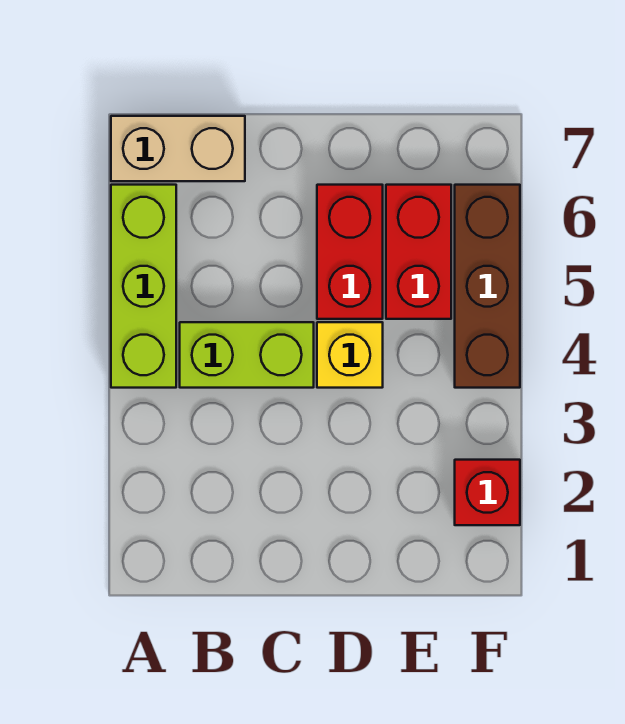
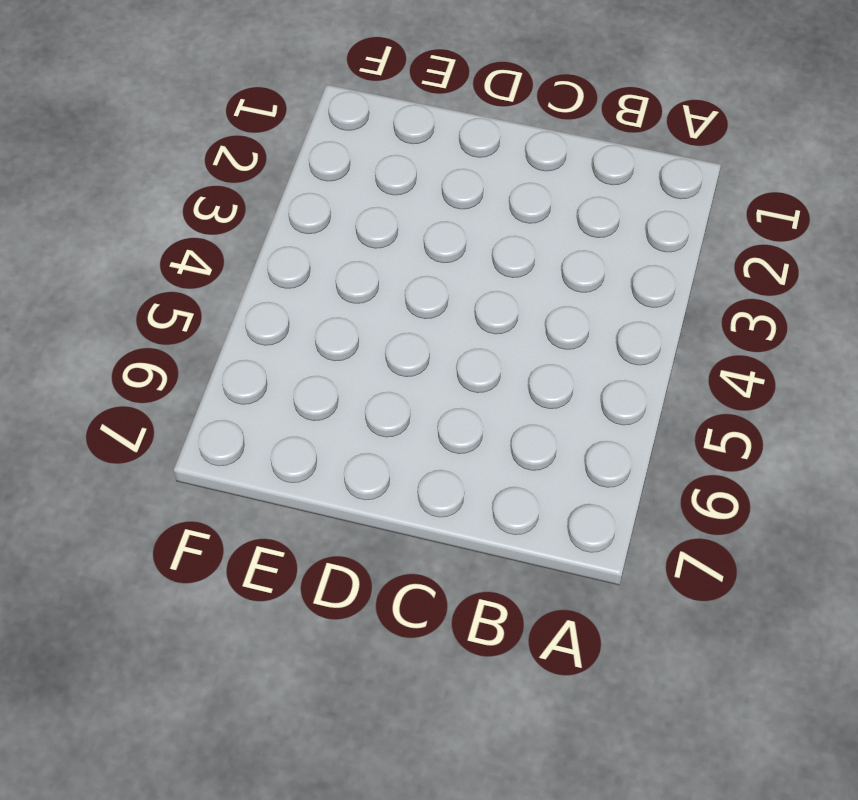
none -> lime 1x3 brick [111,185,176,388]
none -> tan 1x2 brick [111,116,245,181]

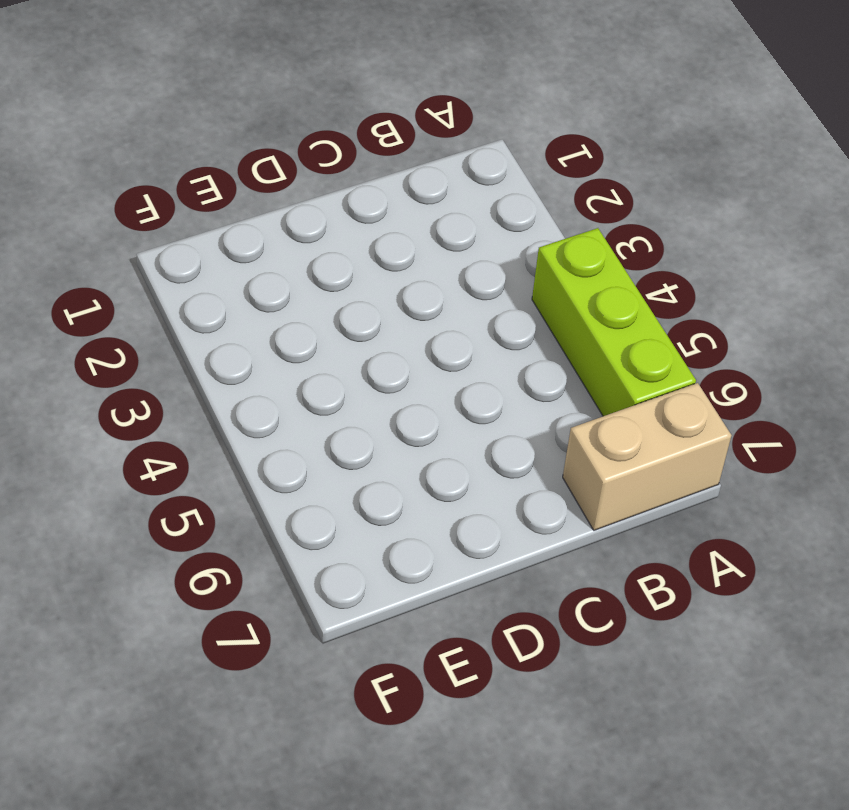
none -> lime 1x2 brick [180,322,314,388]
none -> yellow 1x1 brick [317,322,383,388]

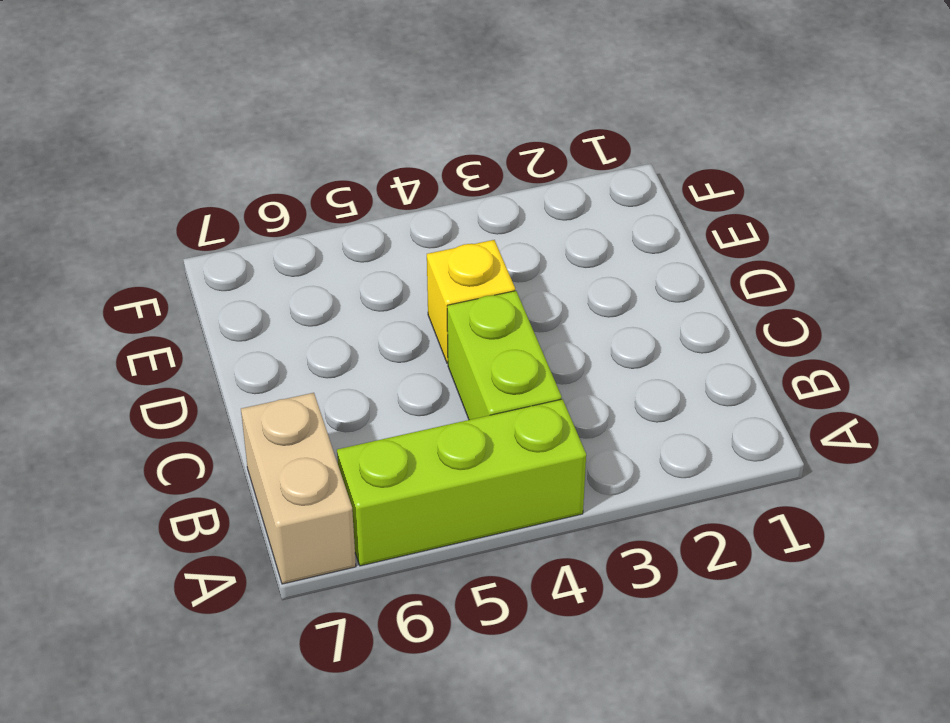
none -> red 1x2 brick [317,185,383,319]
none -> red 1x2 brick [386,185,451,319]

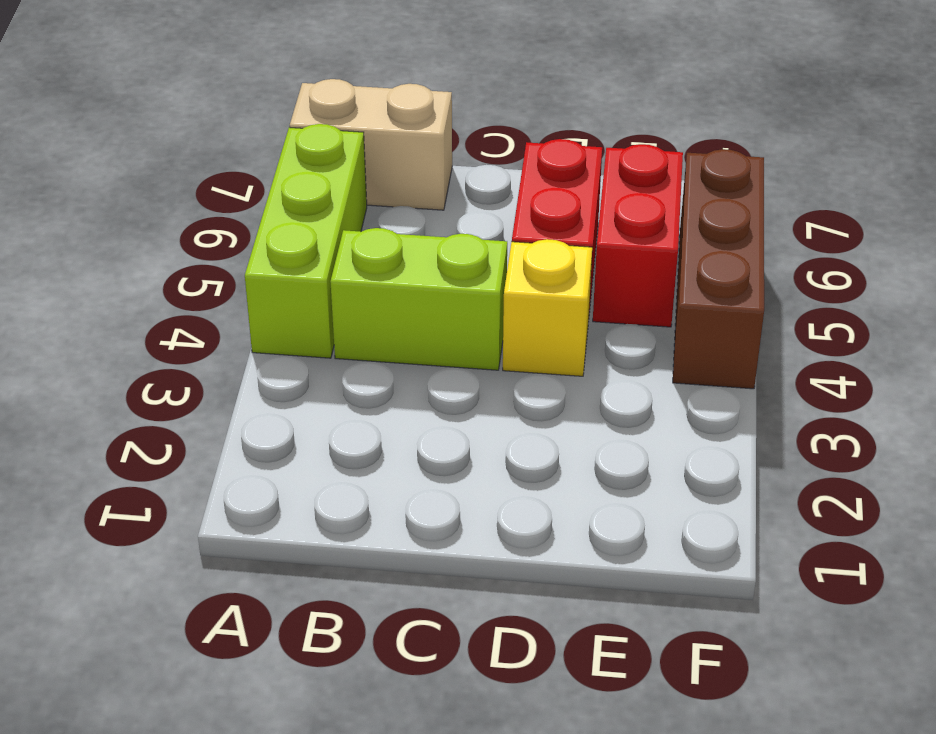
none -> red 1x1 brick [455,460,520,525]

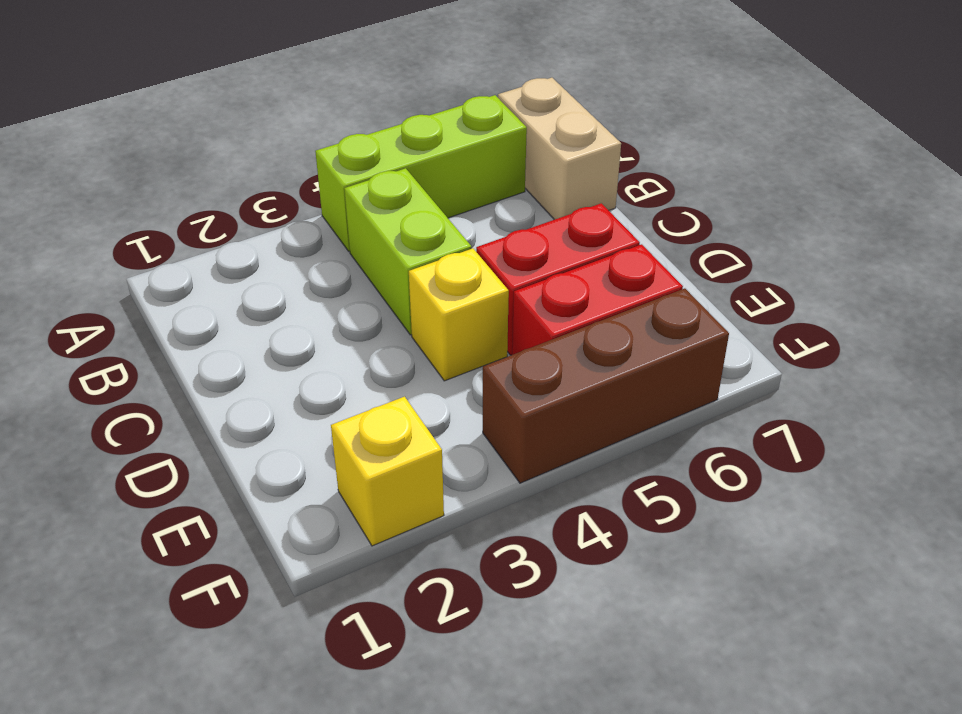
yellow 1x1 brick [331,397,444,546] -> red 1x1 brick [455,460,520,525]

